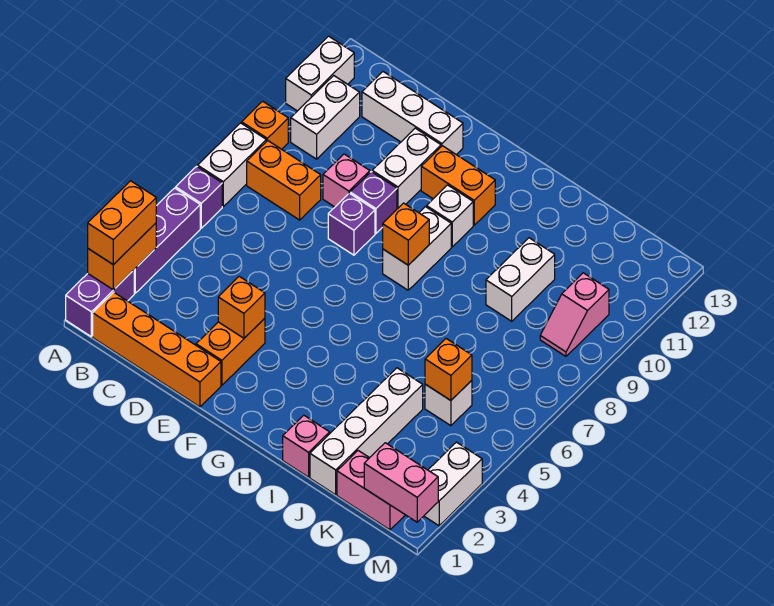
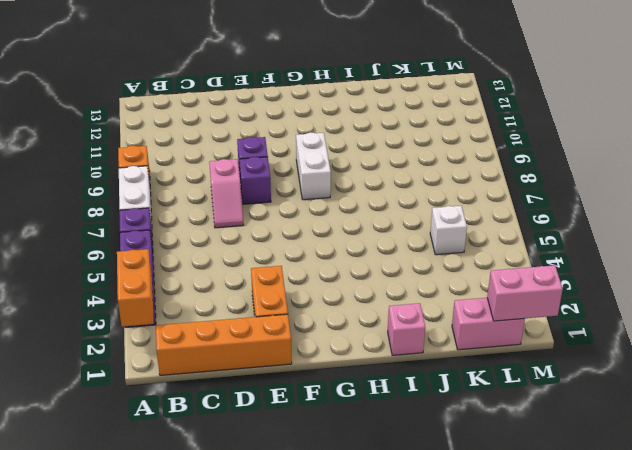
pink 1x2 slope [209,159,243,228] -> pink 1x2 slope moved to [540,273,609,356]
none -> purple 1x2 brick [66,270,134,336]
none -> white 1x2 brick [286,36,354,111]
none -> orange 1x2 brick [247,141,321,220]
none -> white 1x2 brick [291,76,360,159]

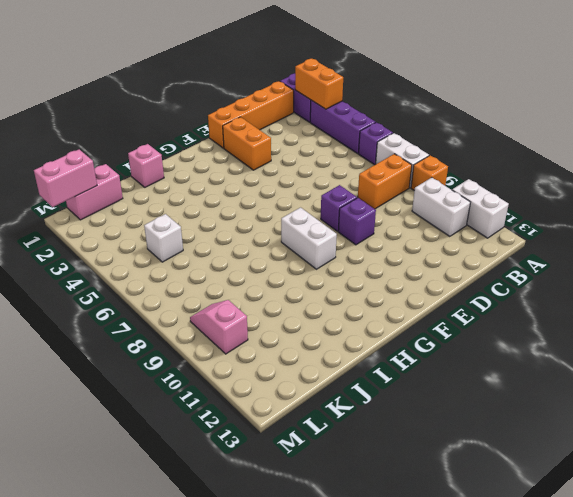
none -> white 1x3 brick [362,72,463,155]
none -> pink 1x1 brick [323,154,370,207]
none -> white 1x2 brick [372,128,441,209]
none -> orange 1x2 brick [421,146,495,225]

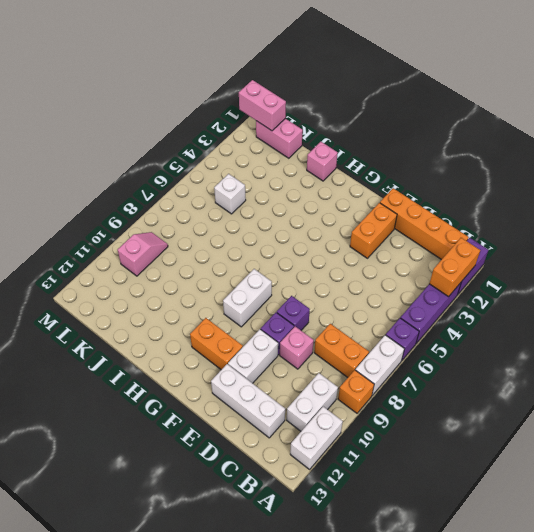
none -> white 1x1 brick [427,185,473,247]
none -> white 1x4 brick [310,368,423,495]
none -> white 1x2 brick [486,238,555,321]
none -> white 1x2 brick [424,442,482,526]

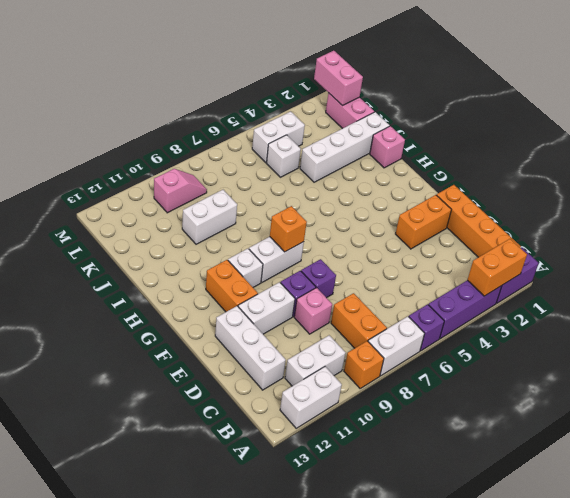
white 1x2 brick [252,111,305,163] -> white 1x2 brick moved to [424,442,482,526]
none -> orange 1x1 brick [218,276,265,338]
none -> orange 1x1 brick [425,339,472,400]
none -> orange 1x2 brick [88,181,156,265]

